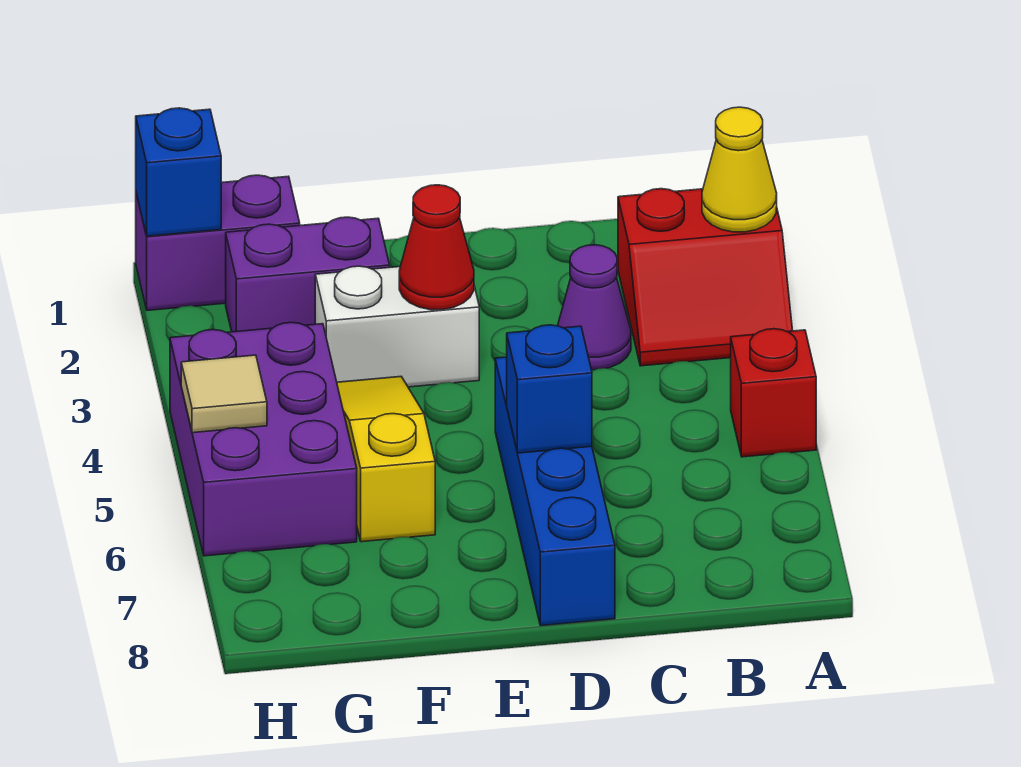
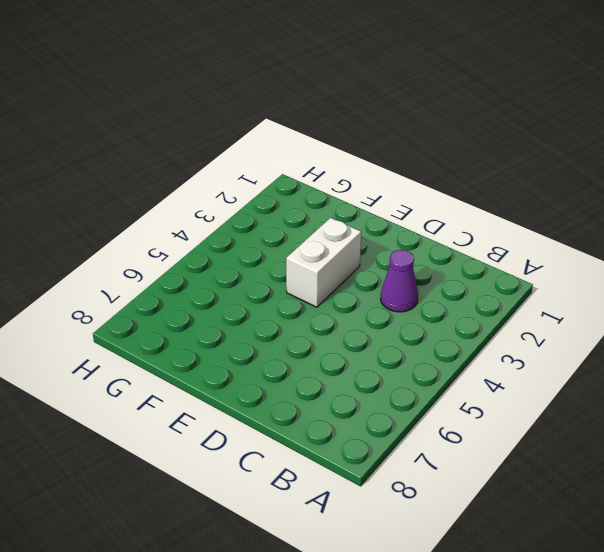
white 1x2 brick [286,218,361,307] -> white 1x2 brick turned to [315,266,479,387]
none -> red 2x2 slope [618,189,793,366]
none -> red 1x1 brick [731,329,816,457]
none -> blue 1x4 brick [495,357,615,626]

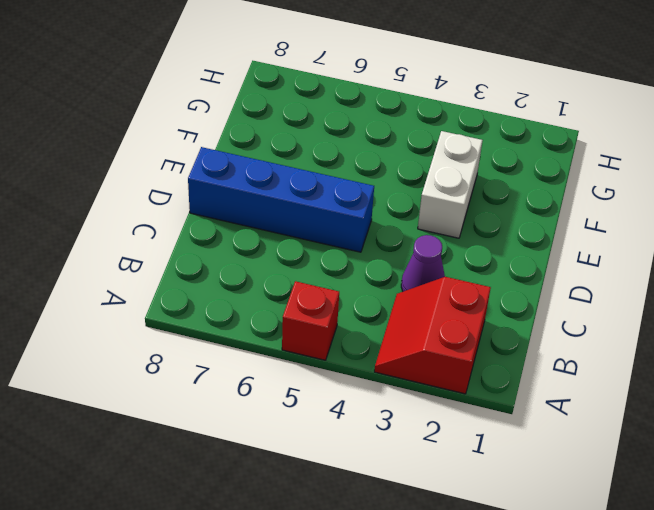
none -> purple 1x2 brick [226,217,390,332]
none -> yellow 1x3 slope [337,377,435,542]
none -> purple 1x2 brick [136,175,300,310]

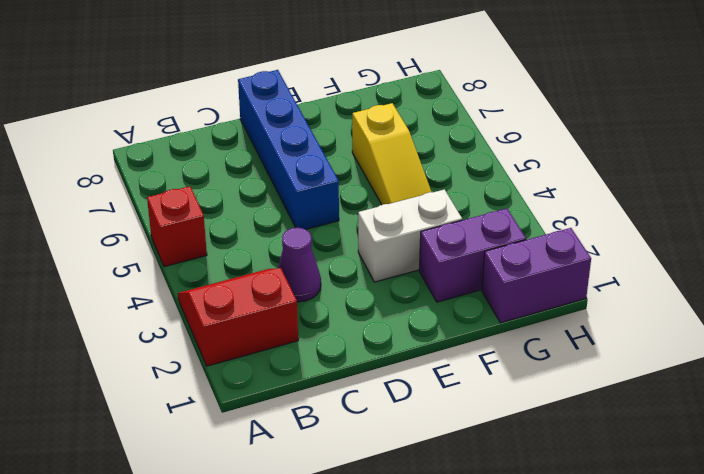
none -> purple 2x3 brick [170,322,357,556]
none -> yellow 1x1 cone [702,107,777,232]
none -> blue 1x1 brick [507,325,592,453]

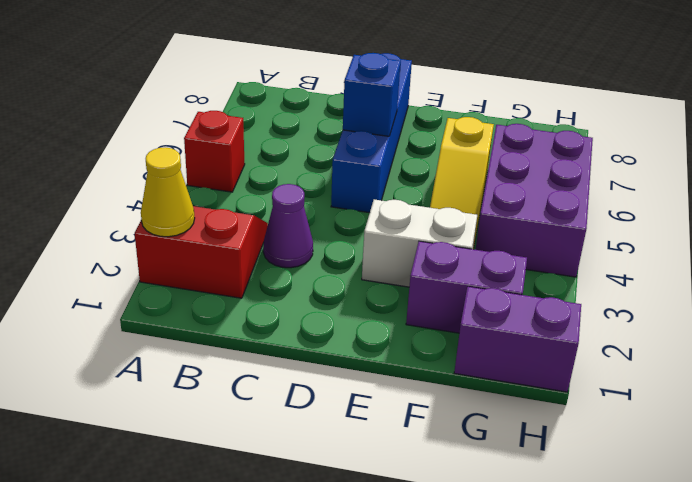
none -> red 1x1 cone [399,185,474,310]
none -> blue 1x1 brick [136,108,221,236]
none -> tan 1x1 tile [181,355,267,433]

